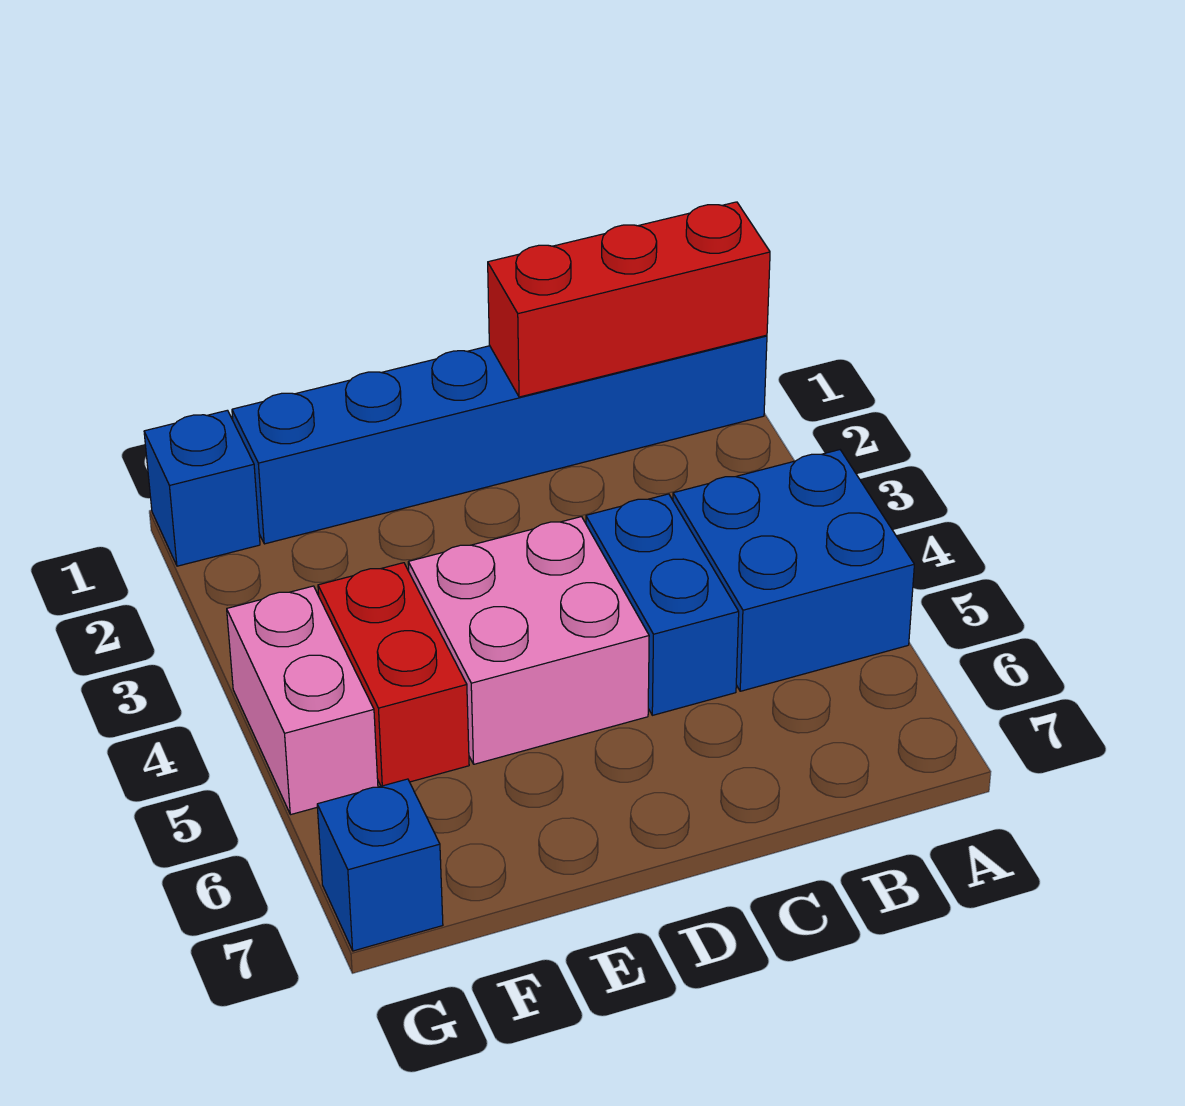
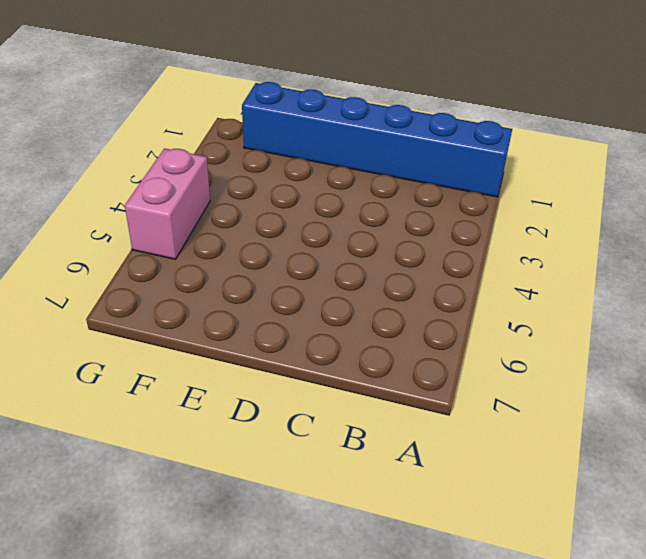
none -> blue 2x2 brick [673,450,914,691]
none -> blue 1x2 brick [586,494,739,715]

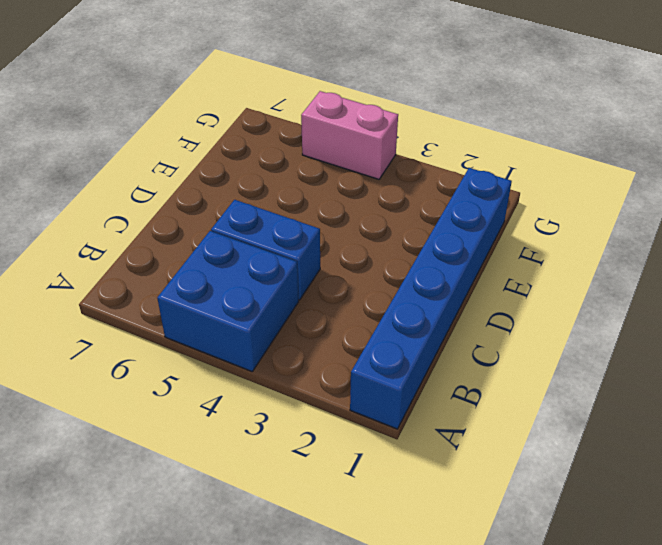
none -> pink 2x2 brick [408,517,649,764]
none -> red 1x2 brick [318,563,469,786]

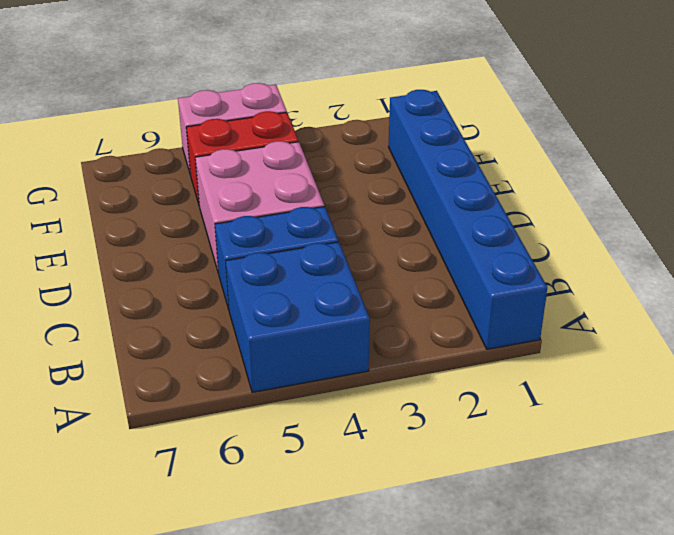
none -> blue 1x1 brick [144,410,260,566]
none -> blue 1x1 brick [317,779,443,951]

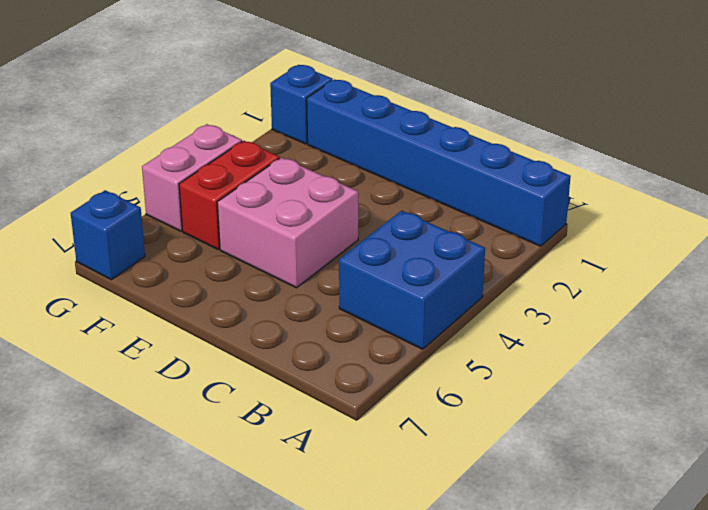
none -> blue 1x2 brick [586,494,739,715]
none -> red 1x3 brick [488,202,770,397]

